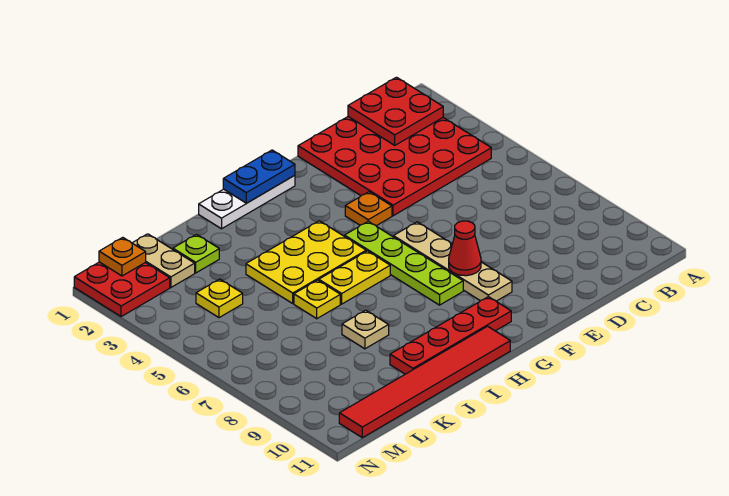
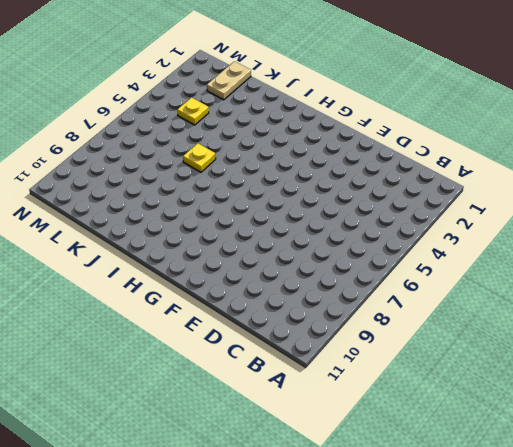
none -> red 4x4 plate [298,117,491,216]
none -> orange 1x1 plate [345,192,392,226]
none -> tan 1x4 plate [393,222,512,301]

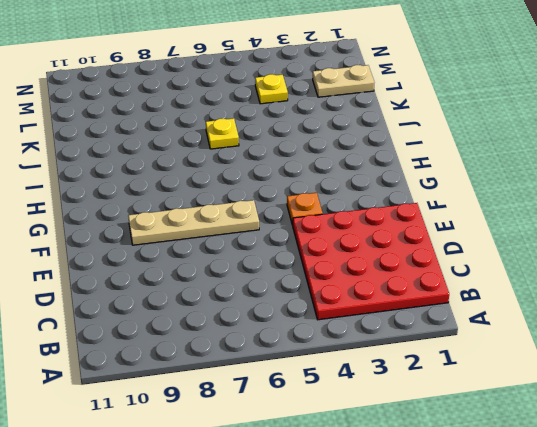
none -> white 1x3 plate [199,175,295,229]
none -> lime 1x4 plate [345,221,463,305]
none -> red 1x4 plate [390,297,511,374]

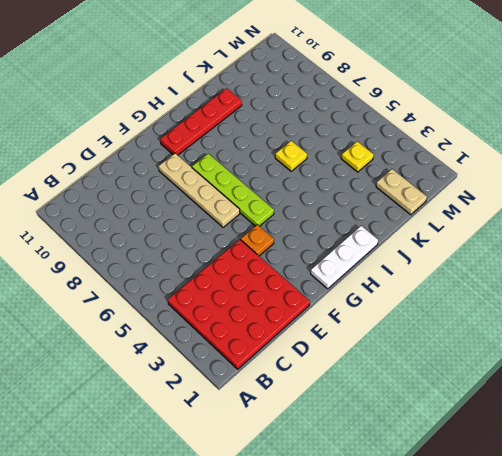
none -> yellow 2x3 plate [246,221,366,303]
none -> yellow 1x2 plate [319,251,390,304]
none -> red 1x6 tile [339,326,510,438]

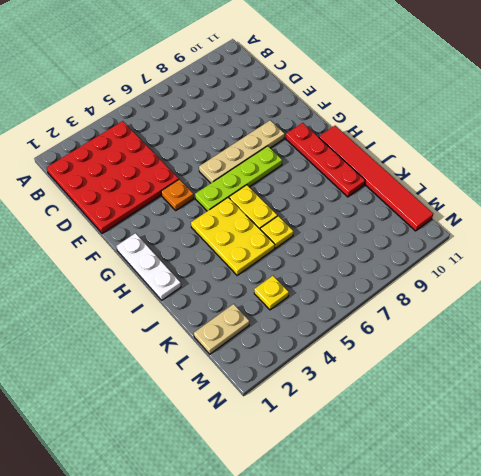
none -> tan 1x1 plate [342,310,389,349]
none -> lime 1x1 plate [173,234,219,273]
none -> red 2x2 plate [74,262,170,317]

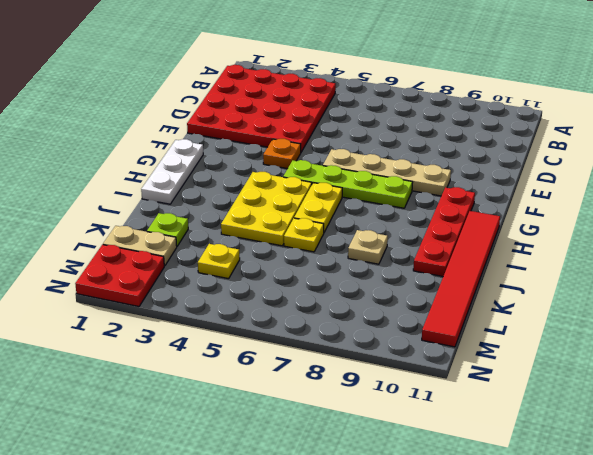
none -> red 2x2 plate [348,77,443,145]
none -> red 1x1 cone [449,221,481,276]
none -> blue 1x2 plate [223,150,295,203]

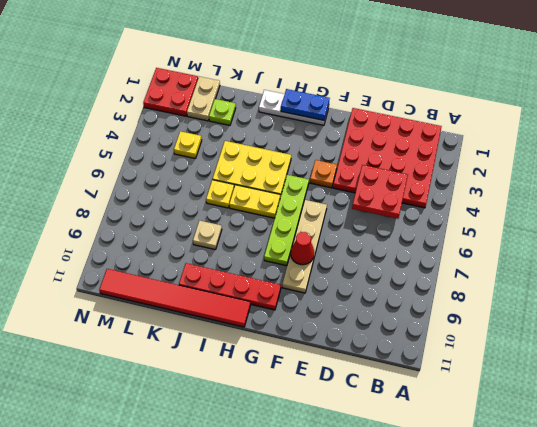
red 2x2 plate [352,165,408,219] -> red 2x2 plate moved to [348,77,443,145]
none -> orange 1x1 plate [99,237,146,276]

